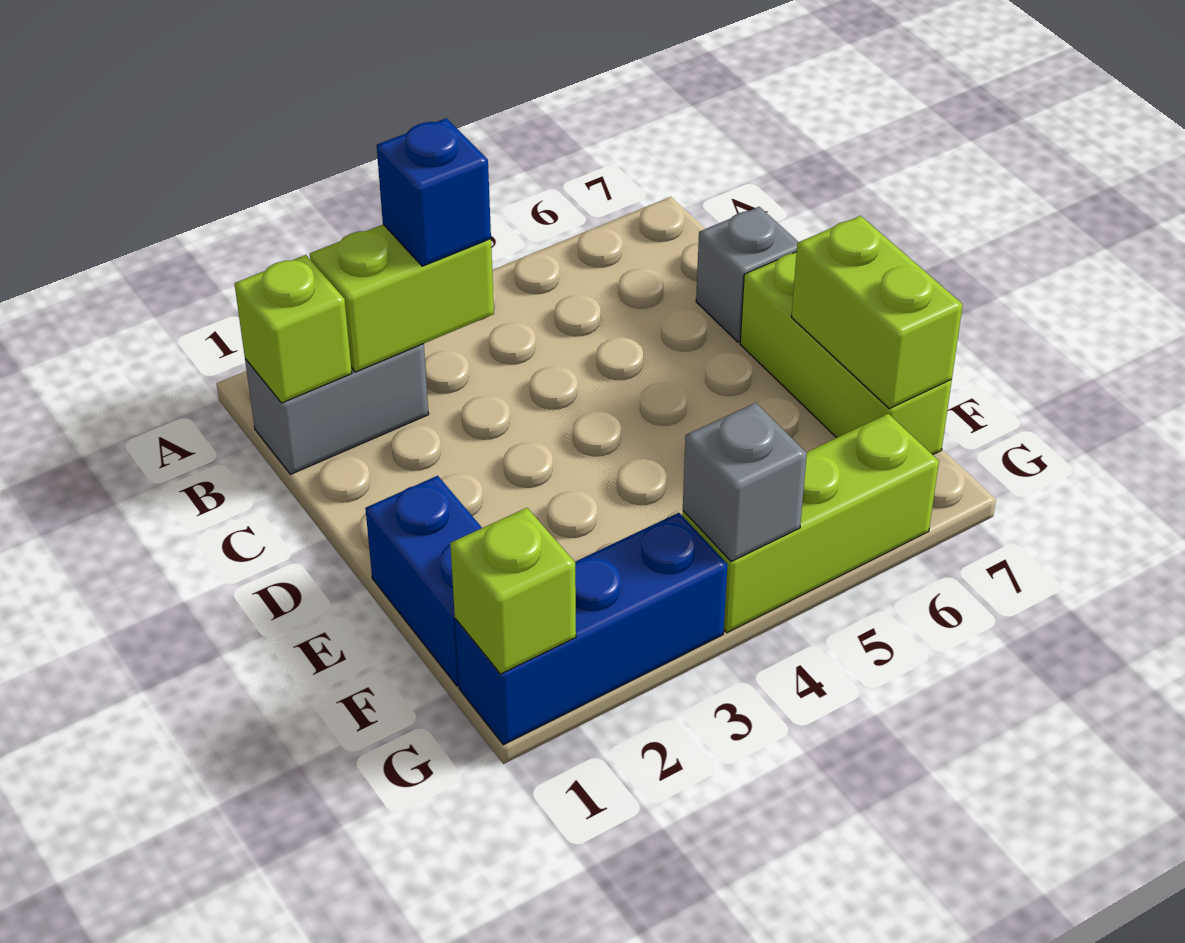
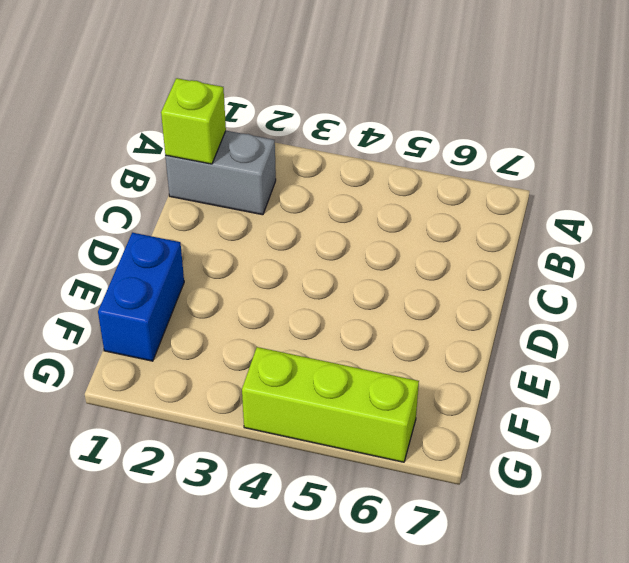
none -> grey 1x1 brick [696,207,798,342]
none -> lime 1x3 brick [740,252,952,455]
none -> blue 1x3 brick [455,513,727,745]

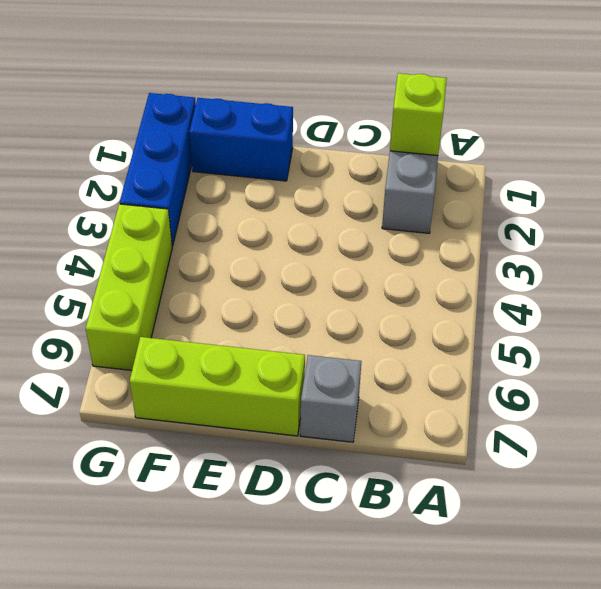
none -> lime 1x2 brick [310,225,494,372]
none -> lime 1x2 brick [791,216,963,409]
none -> lime 1x1 brick [450,508,576,674]

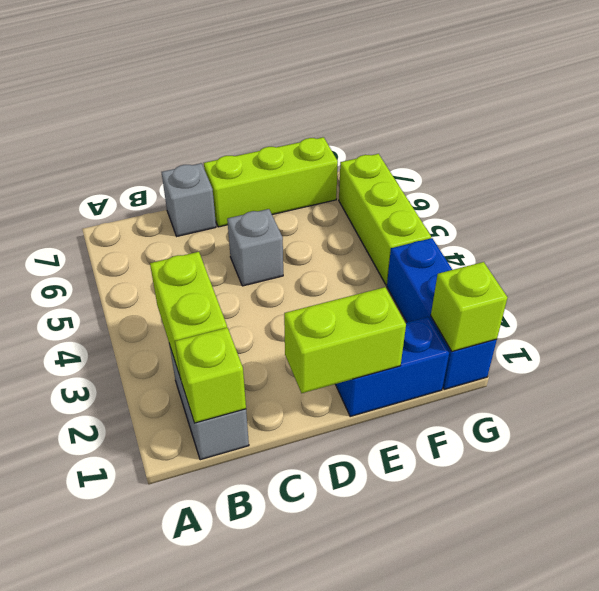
lime 1x2 brick [284,287,406,393] -> lime 1x2 brick moved to [791,216,963,409]
grey 1x1 brick [227,209,283,286] -> grey 1x1 brick moved to [683,403,807,562]
none -> blue 1x1 brick [377,118,491,266]

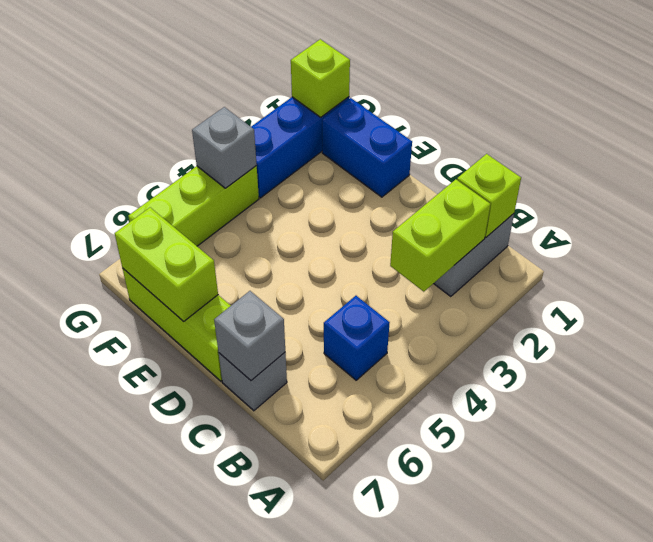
blue 1x1 brick [324,296,390,380] -> blue 1x1 brick moved to [377,118,491,266]
grey 1x1 brick [214,291,285,380] -> none

